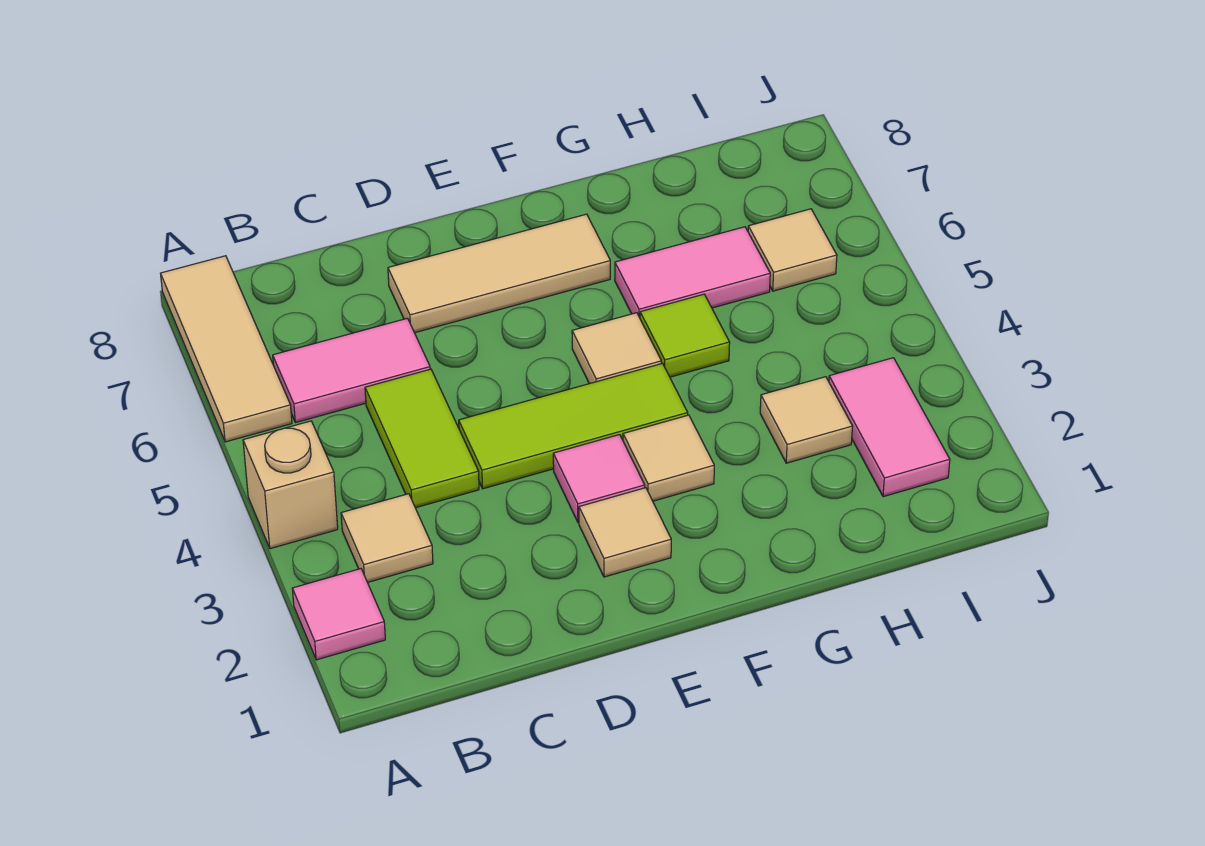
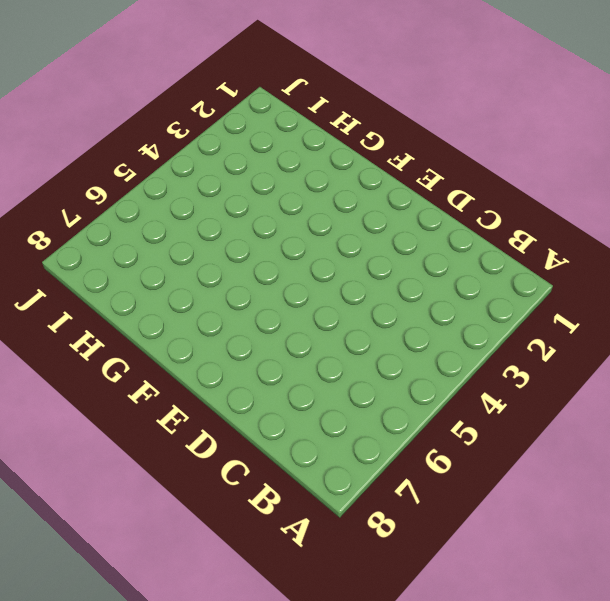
none -> pink 1x1 tile [292,569,385,660]
none -> tan 1x1 brick [243,421,338,549]
none -> tan 1x3 tile [160,256,292,442]

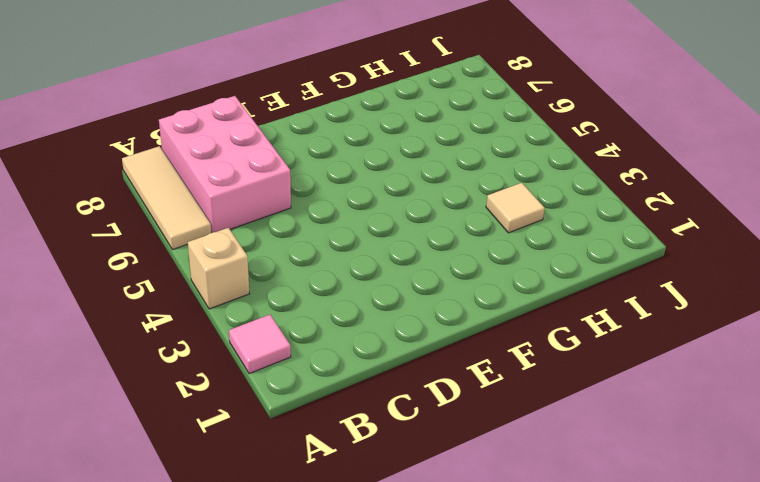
pink 2x3 brick [159,96,291,233] -> pink 1x2 tile [273,318,430,423]
none -> tan 1x1 tile [341,494,433,582]
none -> lime 1x2 tile [365,369,479,508]
none -> lime 1x3 tile [459,363,688,489]

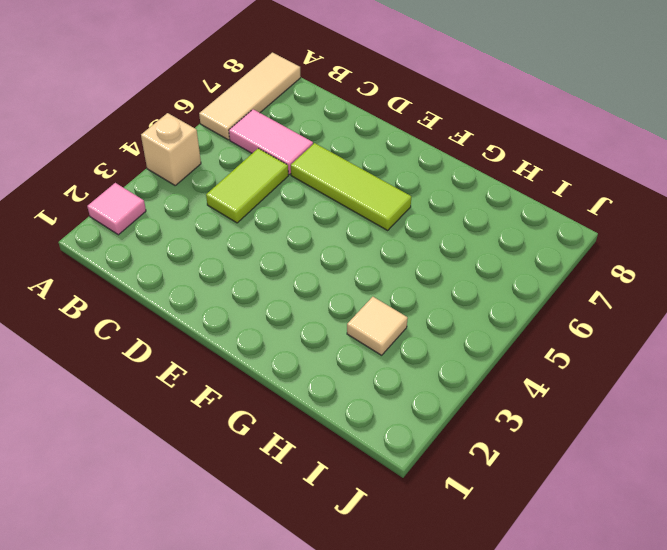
lime 1x3 tile [291,143,411,230] -> lime 1x3 tile moved to [459,363,688,489]
none -> tan 1x1 tile [341,494,433,582]
none -> tan 1x3 tile [388,214,610,333]
none -> tan 1x1 tile [579,488,671,577]

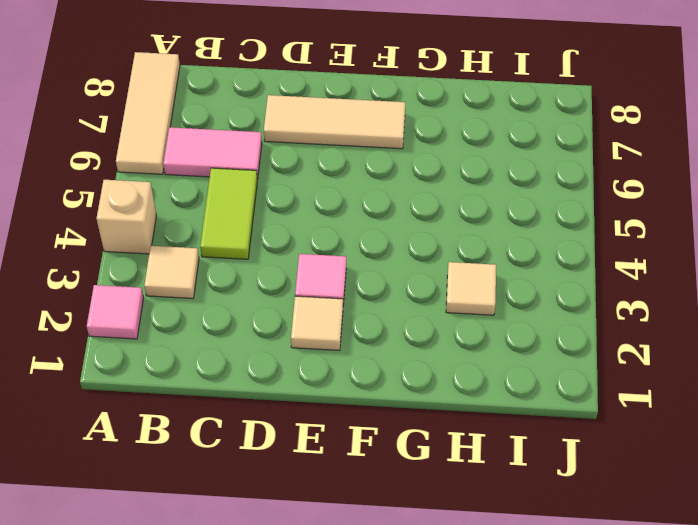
none -> lime 1x3 tile [459,363,688,489]
none -> tan 1x1 tile [623,415,714,501]
none -> tan 1x1 tile [572,313,661,384]

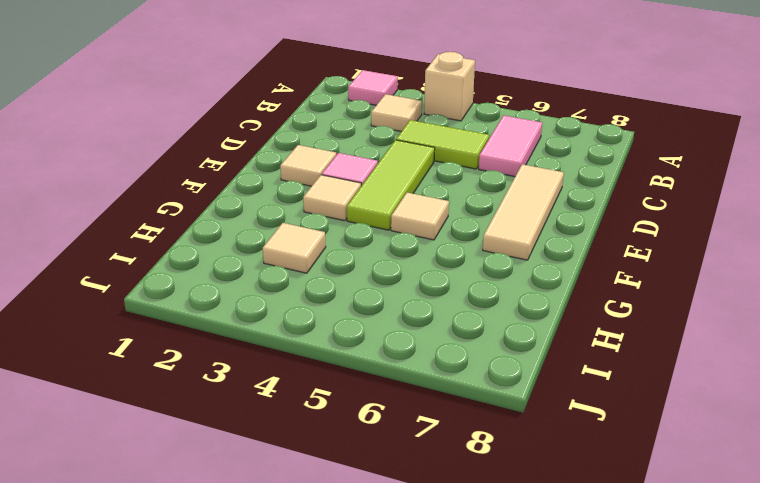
none -> tan 1x3 tile [160,256,292,442]
none -> lime 1x1 tile [640,294,730,377]
none -> pink 1x2 tile [615,227,770,318]

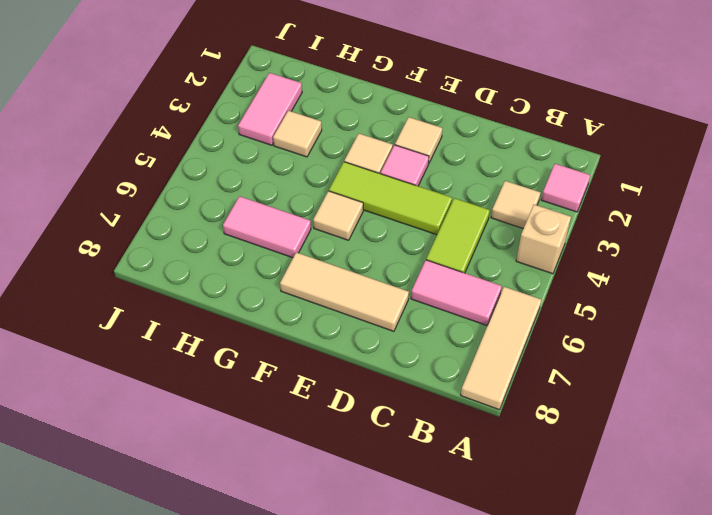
none -> lime 1x1 tile [640,294,730,377]
none -> tan 1x1 tile [748,209,837,291]

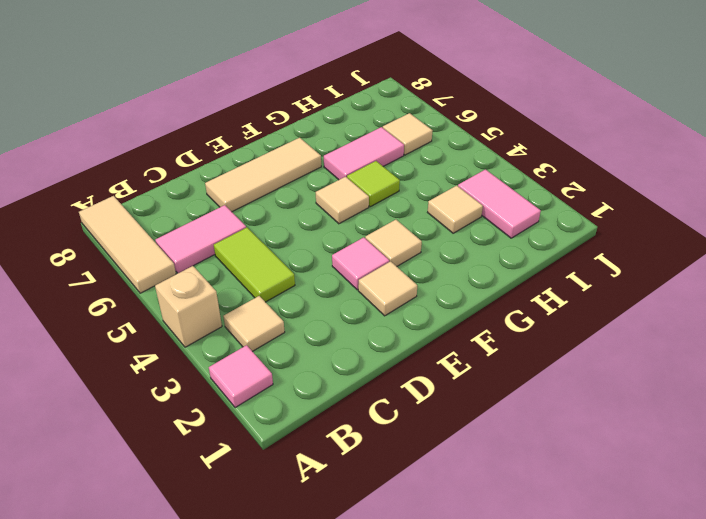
none -> lime 1x3 tile [459,363,688,489]

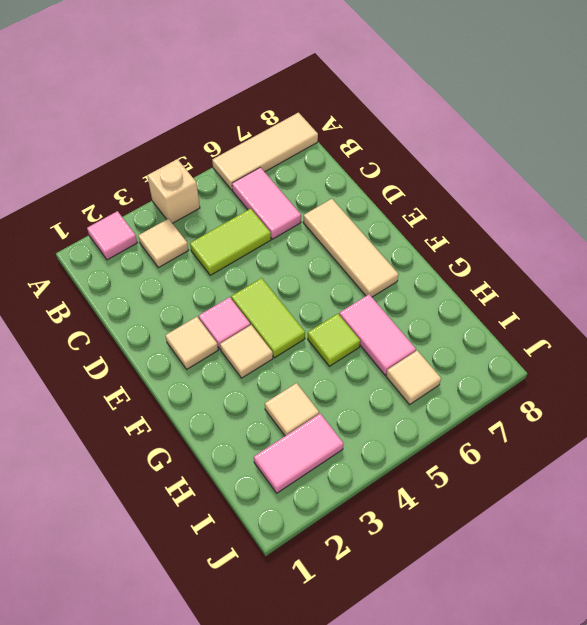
lime 1x2 tile [231,278,305,358] -> lime 1x3 tile [459,363,688,489]
none -> tan 1x1 tile [572,313,661,384]

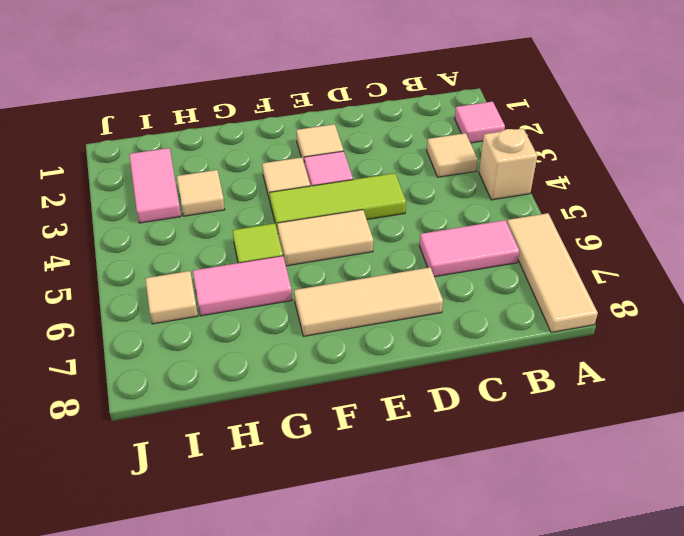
tan 1x2 tile [277,210,373,266] -> tan 1x1 tile [572,313,661,384]
none -> lime 1x2 tile [365,369,479,508]

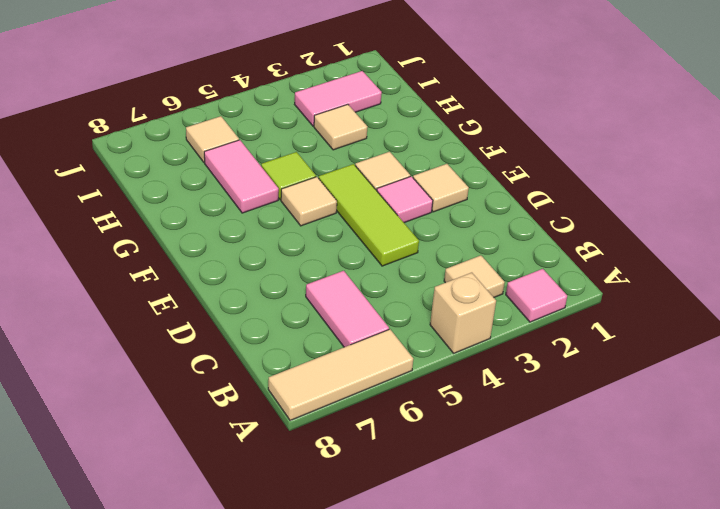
none -> lime 1x2 tile [365,369,479,508]
none -> tan 1x3 tile [388,214,610,333]

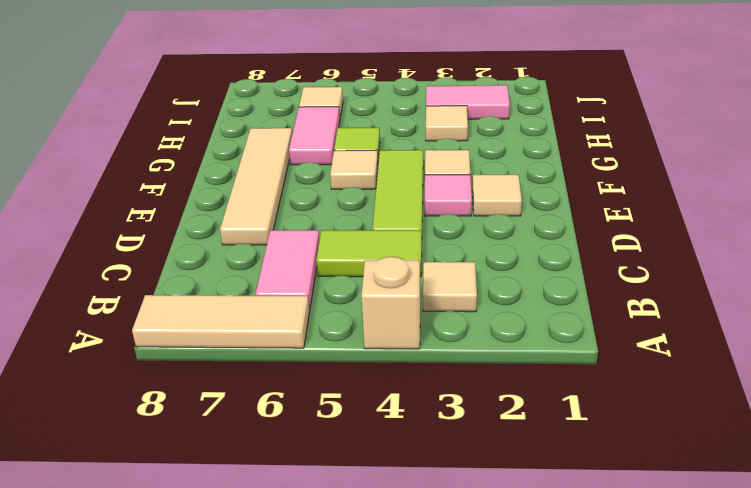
tan 1x4 tile [220,128,292,245] -> tan 1x3 tile [388,214,610,333]
none -> pink 1x1 tile [292,569,385,660]

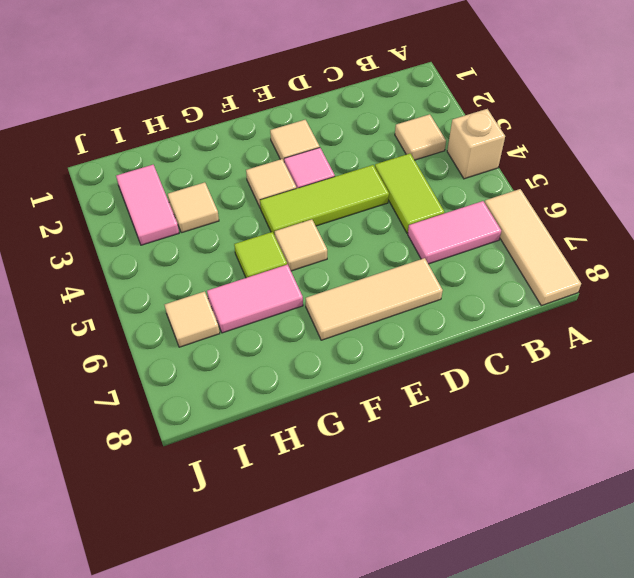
none -> pink 1x1 tile [292,569,385,660]

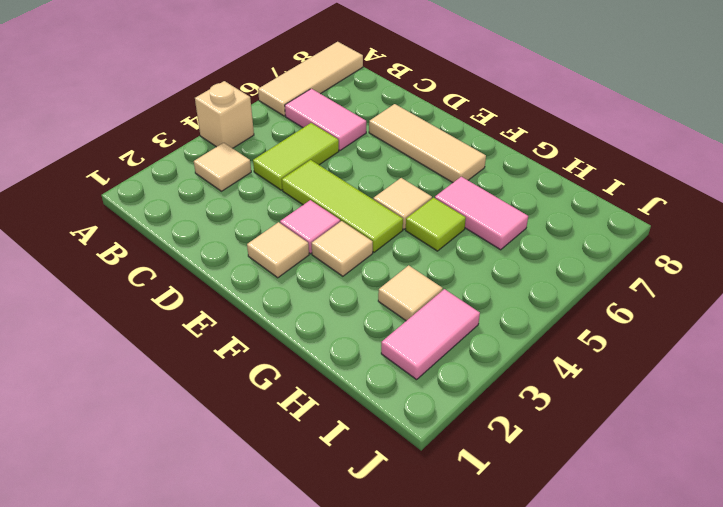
none -> pink 1x1 tile [292,569,385,660]
none -> tan 1x1 tile [748,209,837,291]

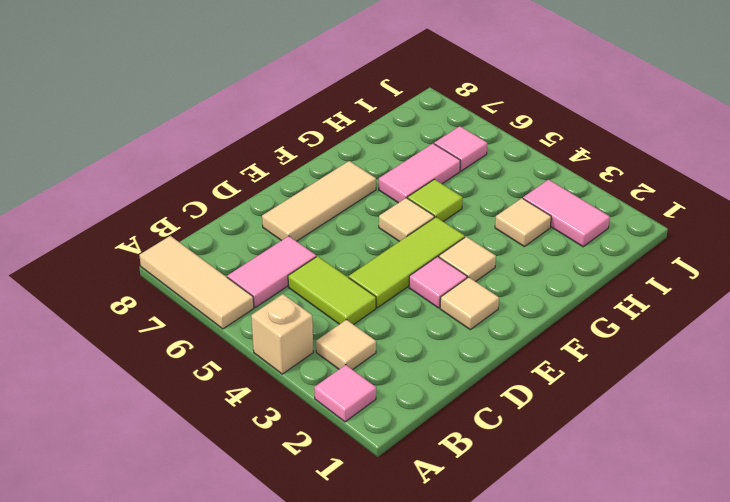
pink 1x1 tile [434,126,487,171] -> tan 1x1 tile [748,209,837,291]

